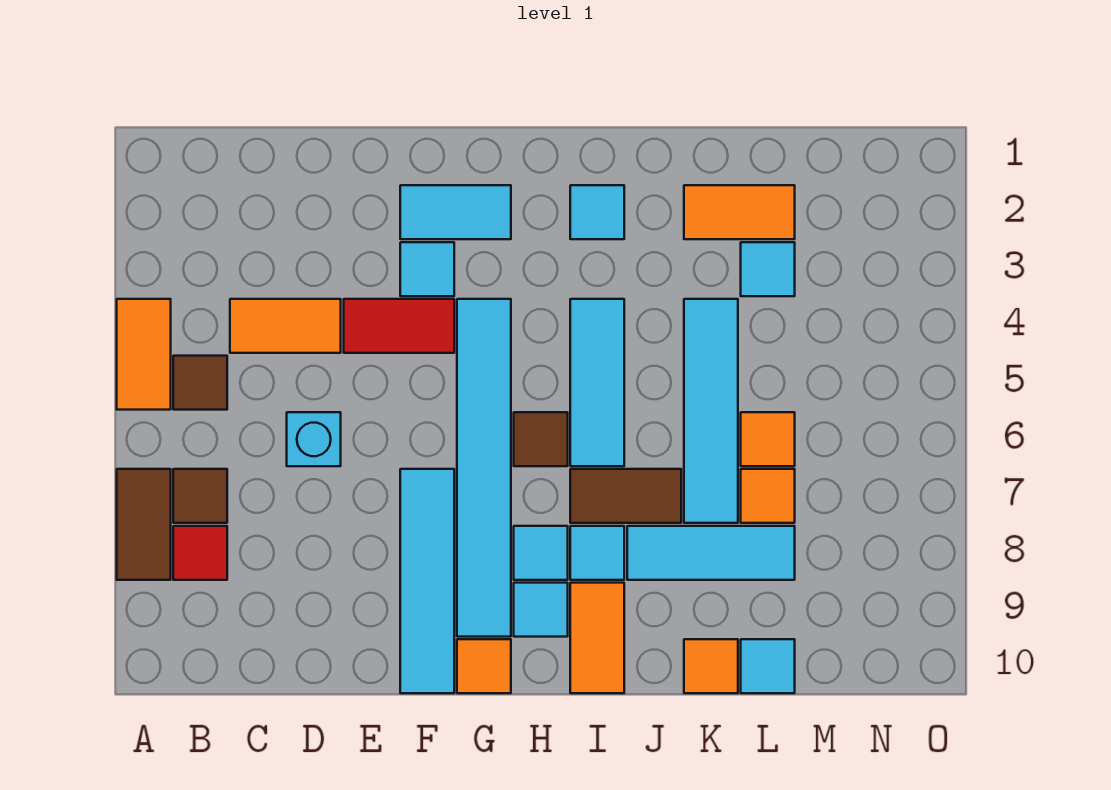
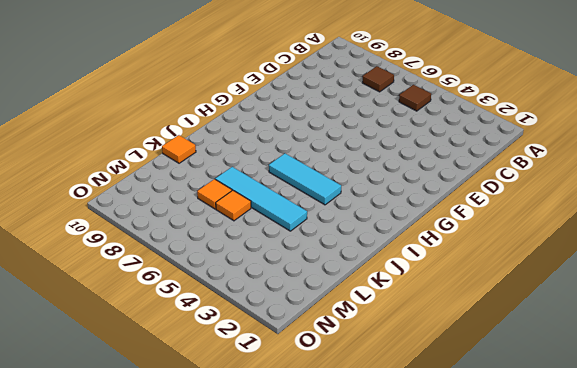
none -> orange 1x2 tile [117,299,171,410]
none -> brown 1x2 tile [117,469,171,580]
none -> red 1x1 tile [173,526,227,580]

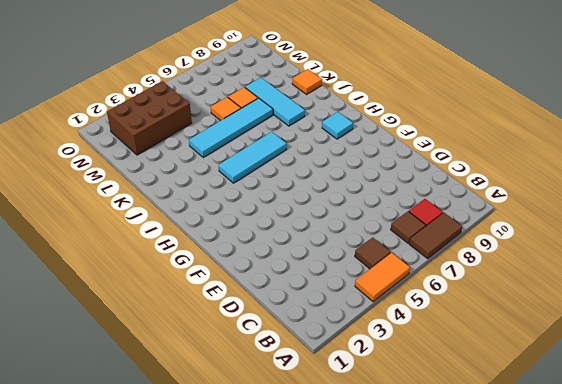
brown 2x3 brick [107,81,192,155] -> none
none -> orange 1x2 tile [230,299,341,353]
none -> cyan 1x1 brick [287,412,341,466]
none -> red 1x2 tile [344,299,454,353]

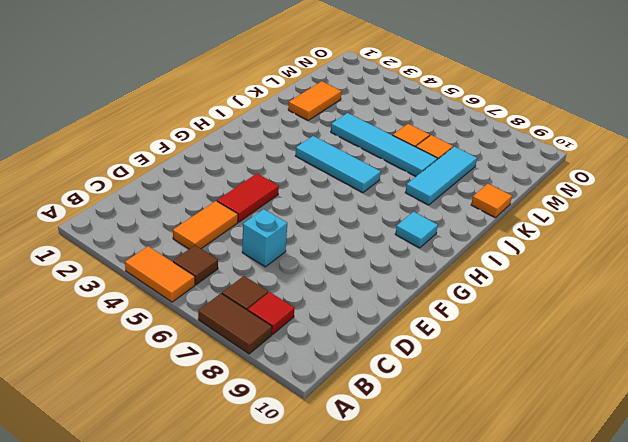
none -> cyan 1x2 tile [400,185,511,239]
none -> cyan 1x1 tile [400,242,454,296]
none -> cyan 1x4 tile [400,469,454,693]

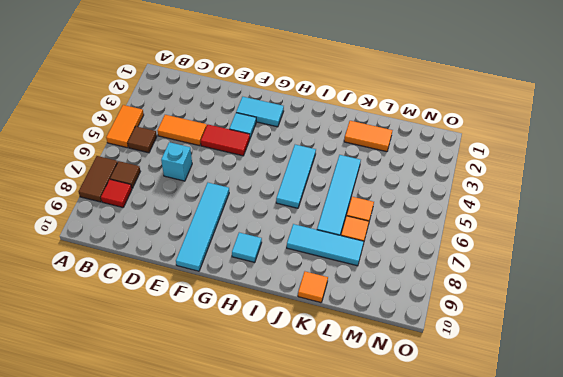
none -> cyan 1x6 tile [457,299,511,637]
none -> orange 1x1 tile [457,639,511,693]
none -> brown 1x1 tile [514,412,568,466]

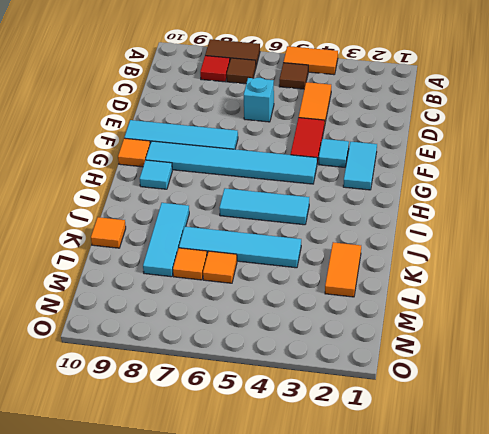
none -> brown 1x1 tile [514,412,568,466]
none -> cyan 1x1 tile [514,526,568,580]
none -> cyan 1x1 tile [570,185,624,239]

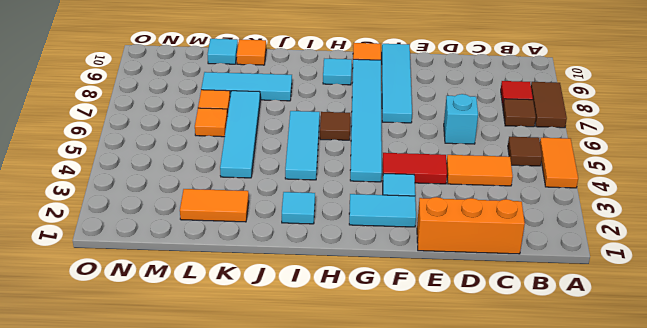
orange 1x3 brick [417,197,525,254] -> none
none -> cyan 1x1 tile [514,526,568,580]
none -> brown 1x2 tile [570,469,681,523]
none -> cyan 1x1 tile [570,526,624,580]

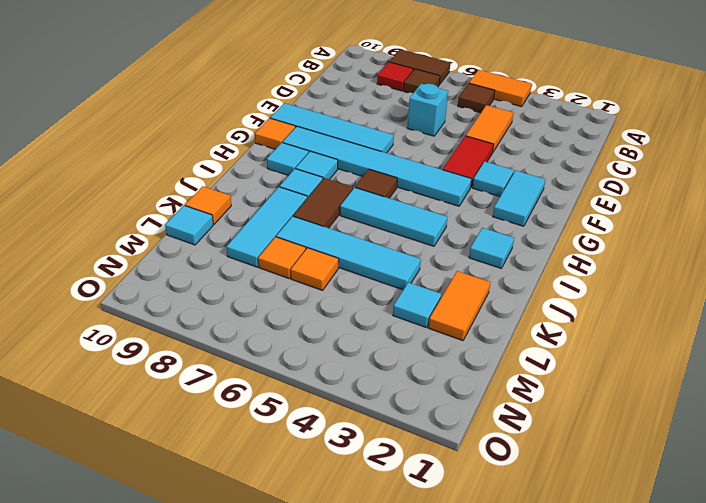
none -> orange 1x2 tile [570,583,624,693]

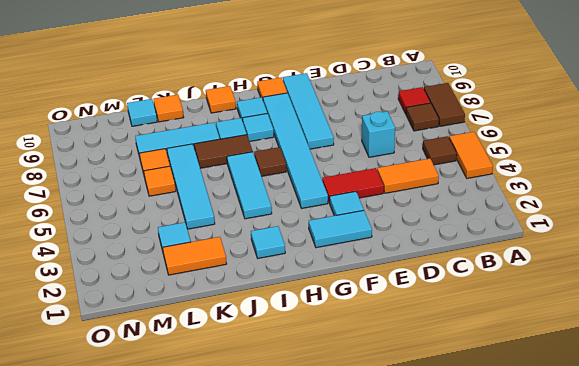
orange 1x1 tile [206,86,236,113] -> orange 1x2 tile [570,583,624,693]

